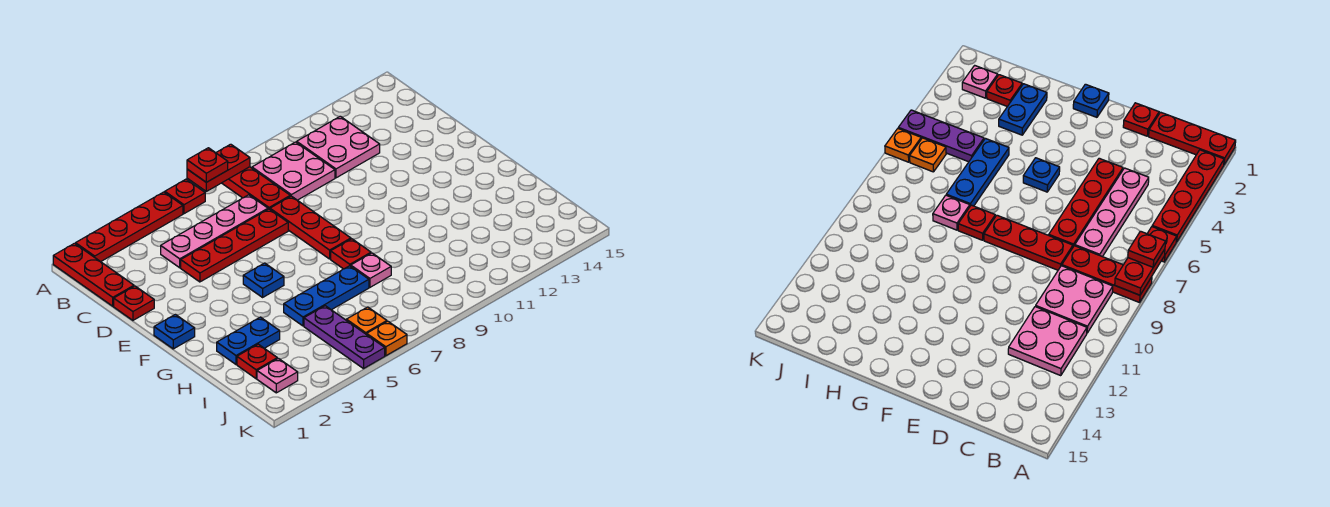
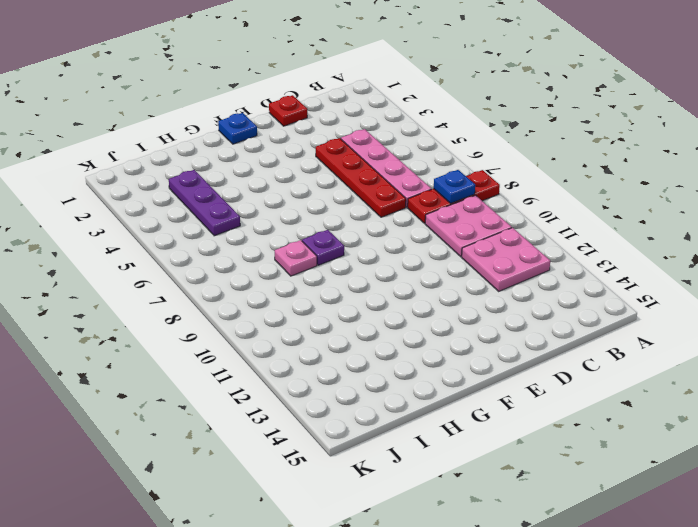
blue 1x1 plate [434,170,475,204] -> blue 1x1 plate moved to [243,263,284,297]
purple 1x1 plate [302,230,344,265] -> red 1x1 plate [331,239,371,269]
purple 1x3 plate [169,170,240,236] -> purple 1x3 plate turned to [304,306,385,369]
none -> red 1x3 plate [53,243,134,306]
none -> red 1x4 plate [76,192,183,262]
none -> red 1x1 plate [165,179,205,214]

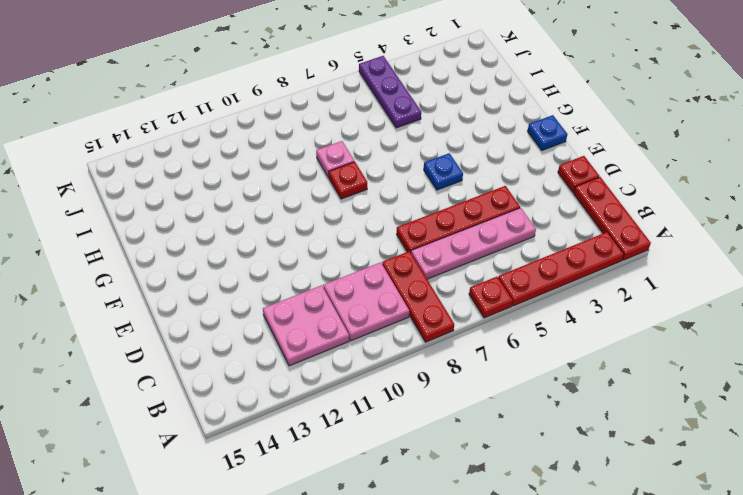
none -> red 1x3 plate [270,196,351,259]
none -> blue 1x2 plate [217,317,280,364]
none -> blue 1x3 plate [284,266,369,326]

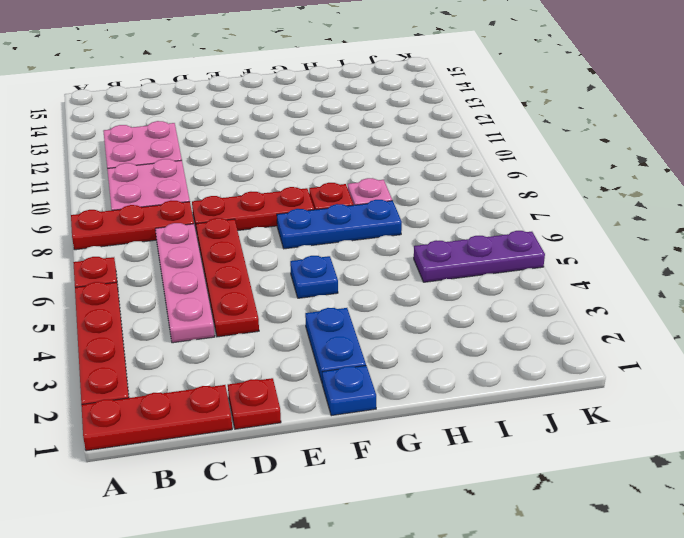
blue 1x2 plate [305,308,366,382] -> blue 1x2 plate moved to [217,317,280,364]
blue 1x3 plate [277,200,402,249] -> blue 1x3 plate turned to [284,266,369,326]
none -> red 1x1 plate [237,344,277,379]
none -> pink 1x1 plate [257,358,298,393]
none -> orange 1x1 plate [346,307,387,335]

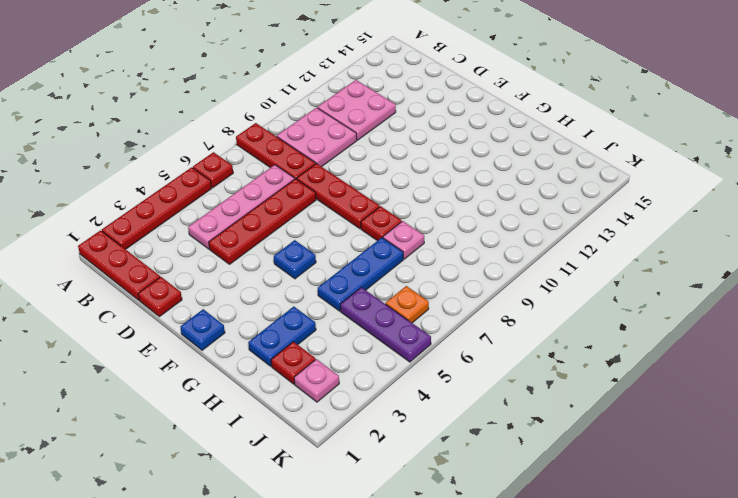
none -> orange 1x1 plate [367,321,407,356]
none -> red 1x2 plate [187,144,250,191]
none -> red 1x1 plate [187,148,228,182]

